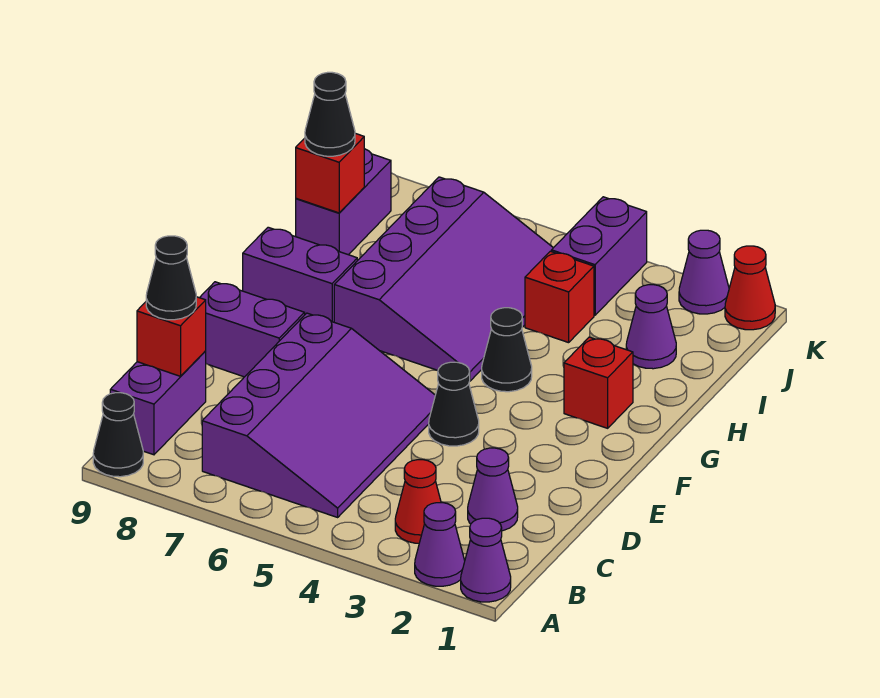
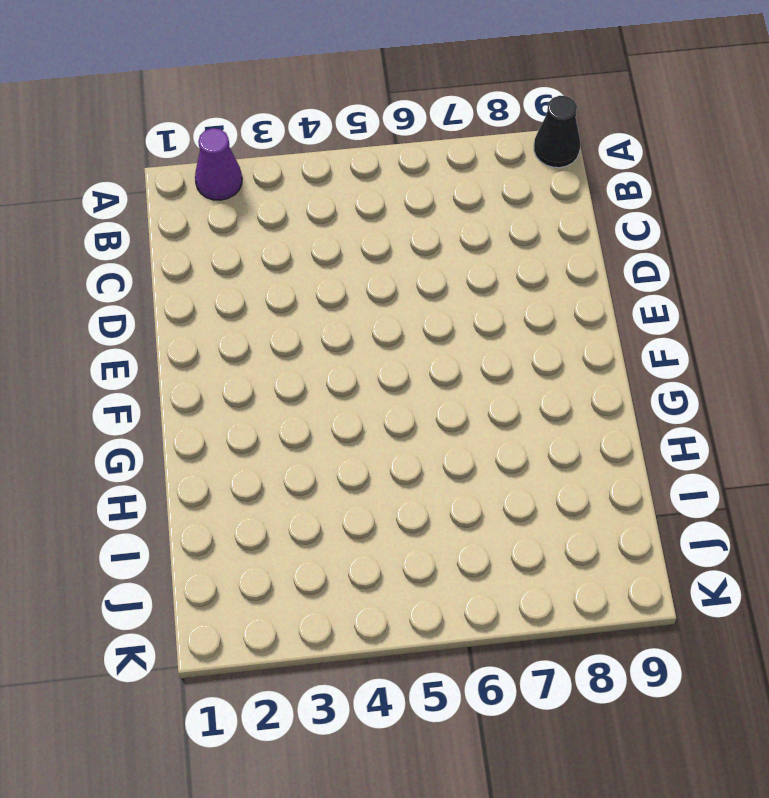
none -> purple 1x1 cone [461,518,511,602]
none -> red 1x1 cone [395,460,441,543]
none -> purple 3x4 slope [202,313,435,517]

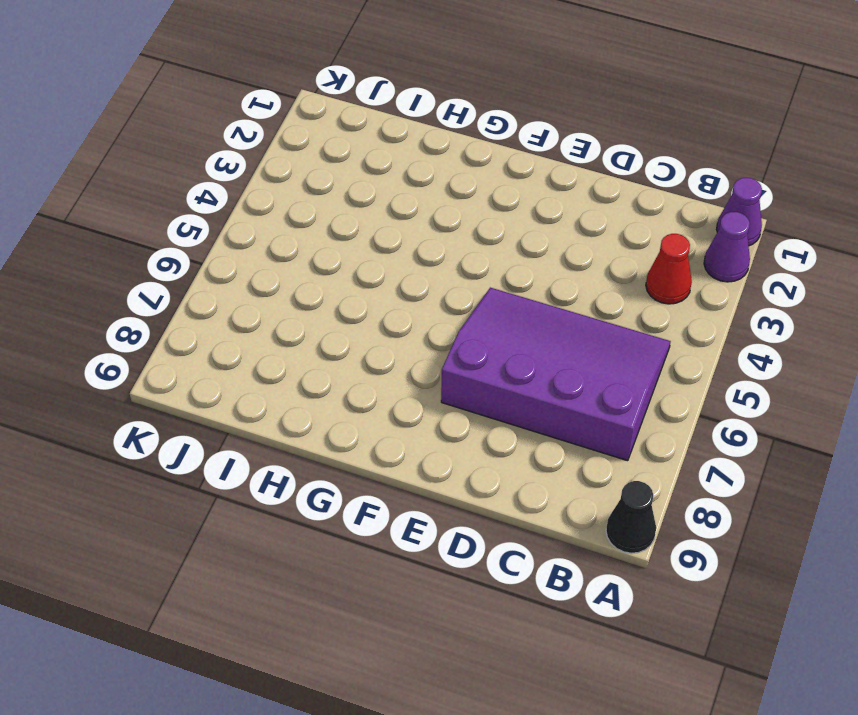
none -> purple 1x2 brick [110,351,206,455]
none -> purple 1x1 cone [468,448,518,531]
none -> black 1x1 cone [429,362,479,446]

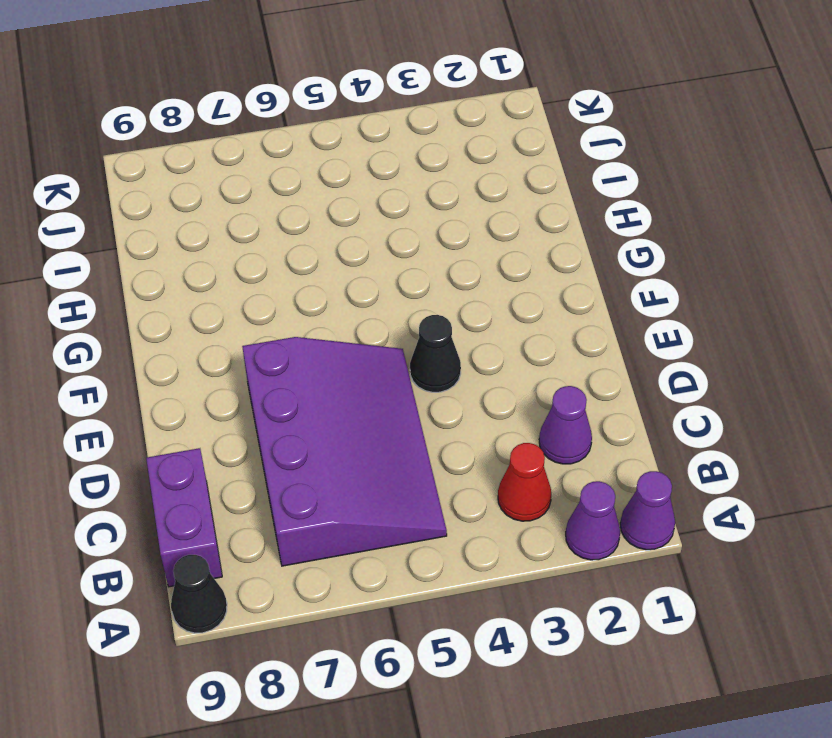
none -> purple 1x2 brick [200,282,305,377]
none -> red 1x1 brick [564,337,633,428]
none -> black 1x1 cone [482,308,532,392]

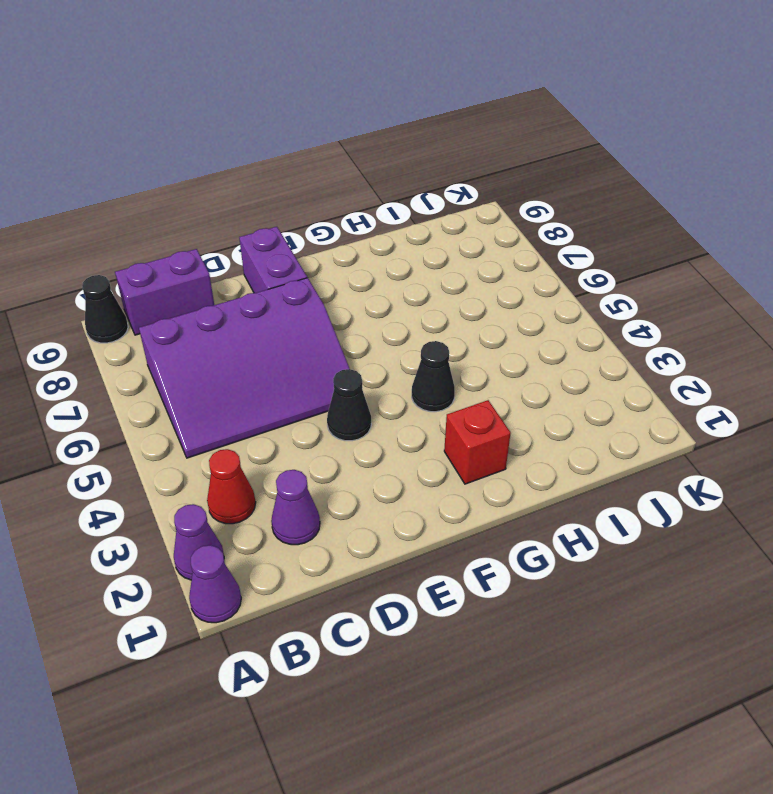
none -> purple 3x4 slope [334,177,553,381]
none -> purple 1x2 brick [243,227,357,322]
none -> purple 1x1 cone [626,285,676,369]

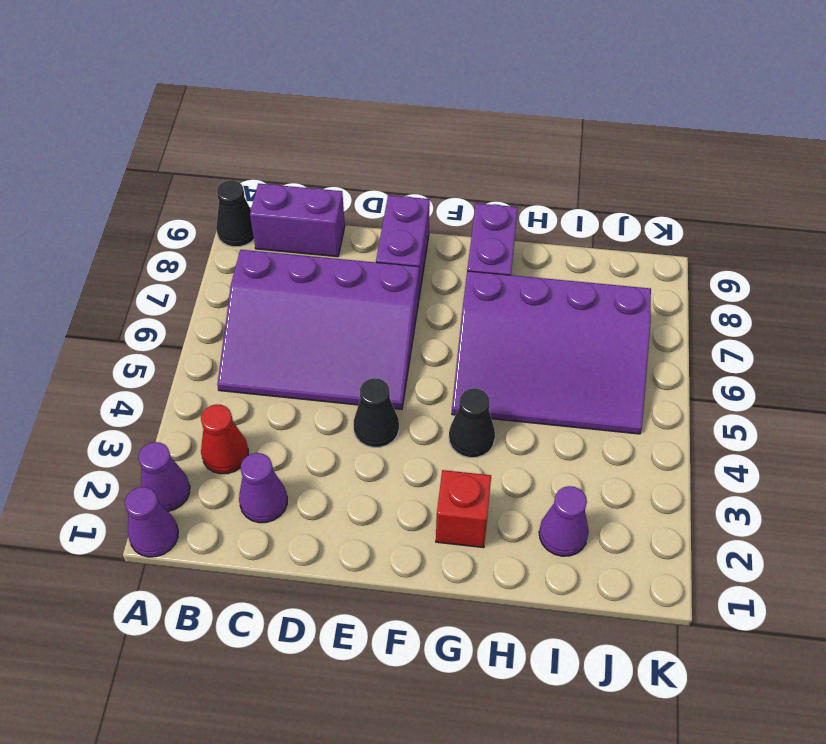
none -> red 1x1 brick [525,251,594,343]
none -> purple 1x2 brick [296,149,391,255]
none -> purple 1x2 brick [551,197,647,315]

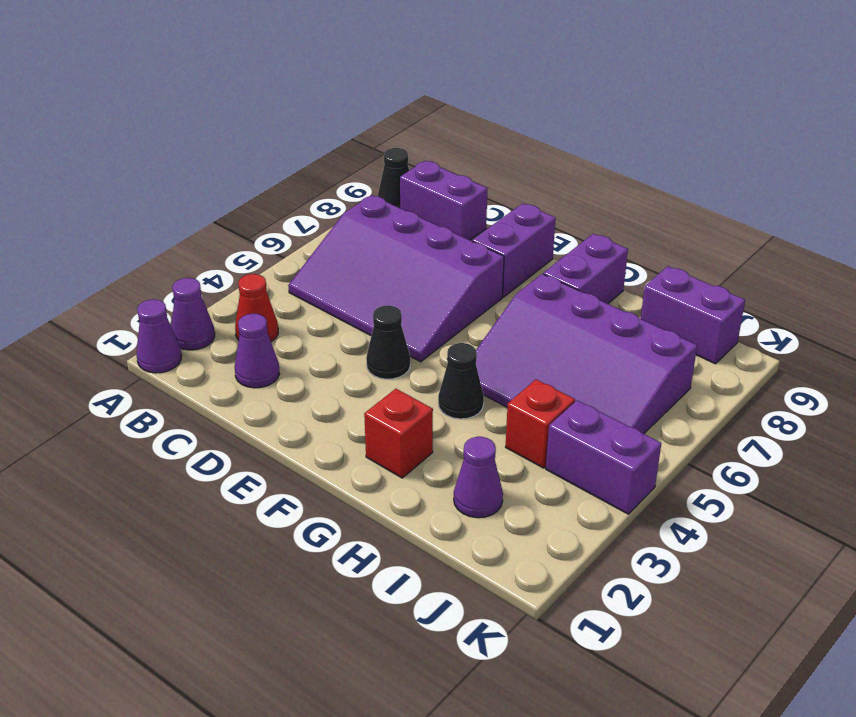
none -> red 1x1 cone [725,246,775,330]
none -> purple 1x1 cone [679,230,729,314]
none -> red 1x1 brick [137,297,206,376]

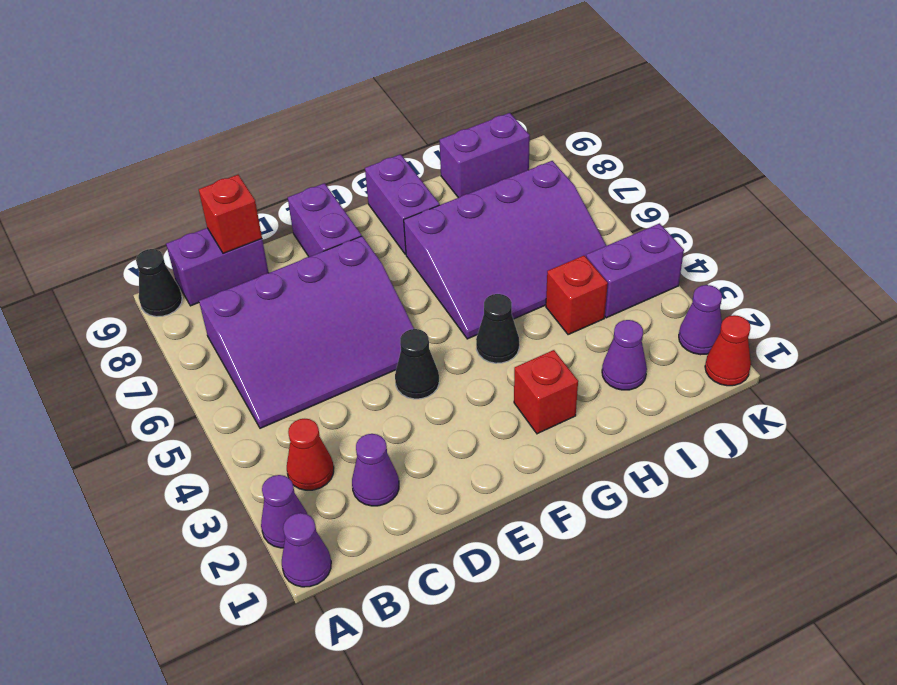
none -> red 1x1 brick [296,133,364,213]
none -> black 1x1 cone [146,236,196,320]
none -> black 1x1 cone [305,72,355,156]

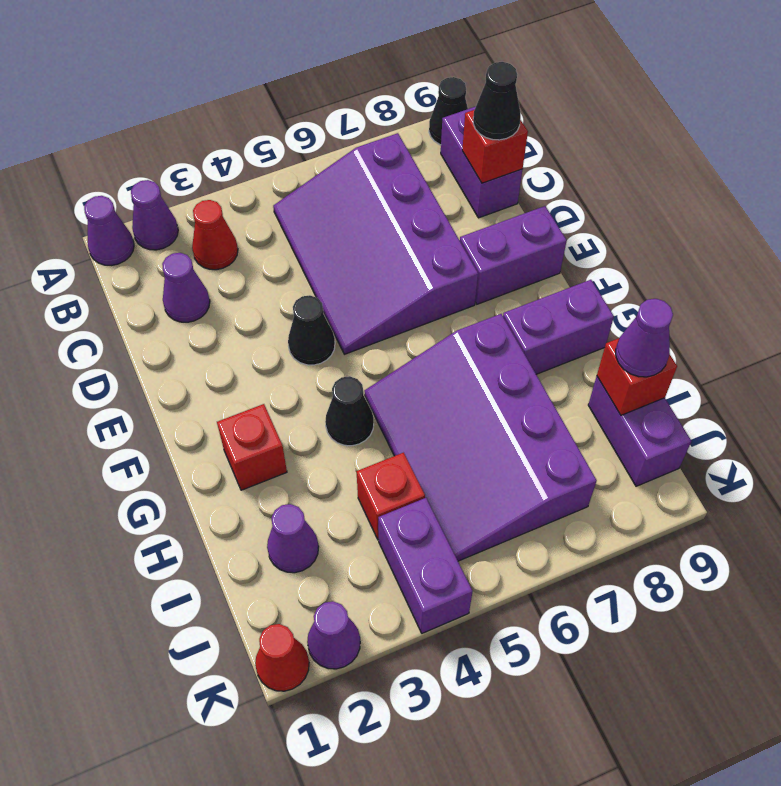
purple 1x1 cone [616,299,673,377] -> black 1x1 cone [305,72,355,156]

